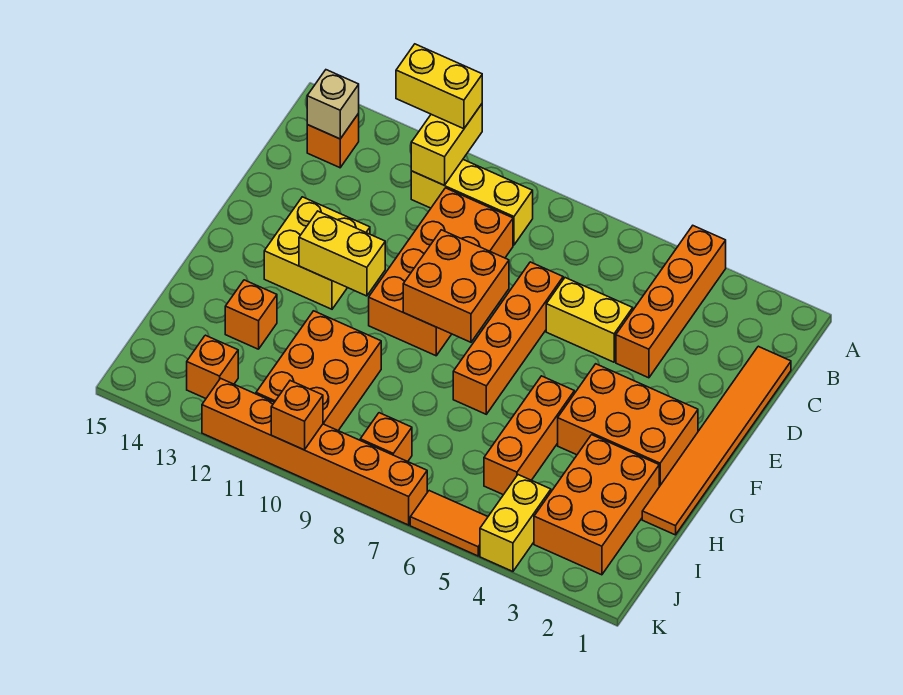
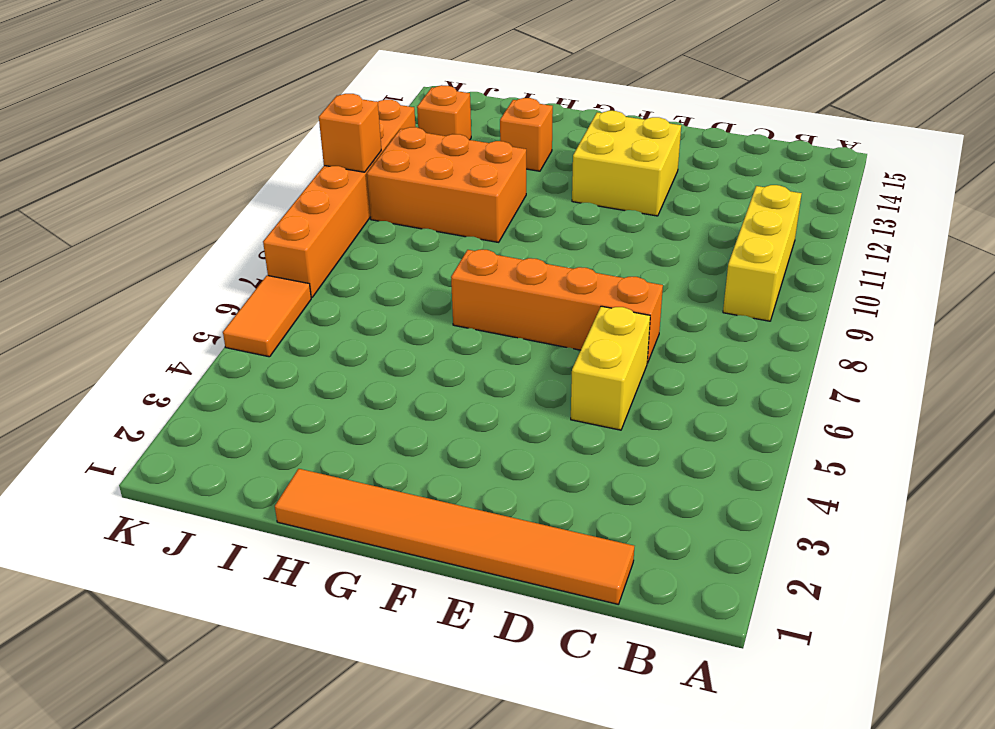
none -> orange 1x4 brick [616,226,726,378]
none -> orange 1x1 brick [307,114,359,168]
none -> orange 2x4 brick [369,188,513,356]

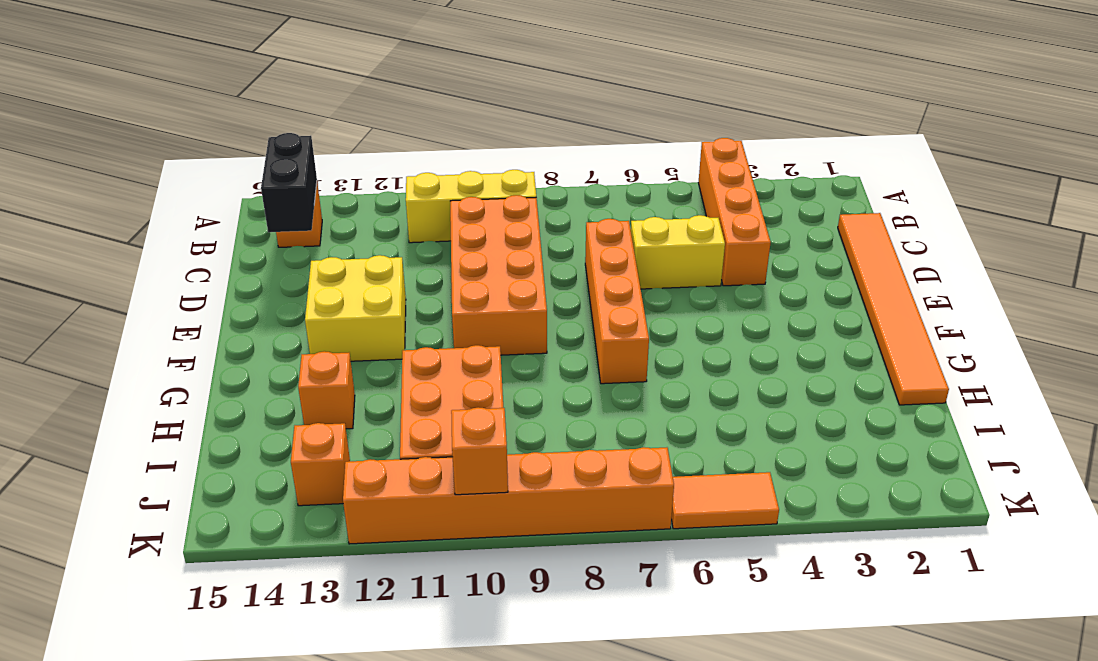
black 1x2 brick [261,133,317,232] -> tan 1x1 brick [307,70,359,139]
none -> orange 2x3 brick [558,364,698,487]
none -> orange 1x3 brick [484,376,574,495]
none -> orange 2x3 brick [534,435,659,575]

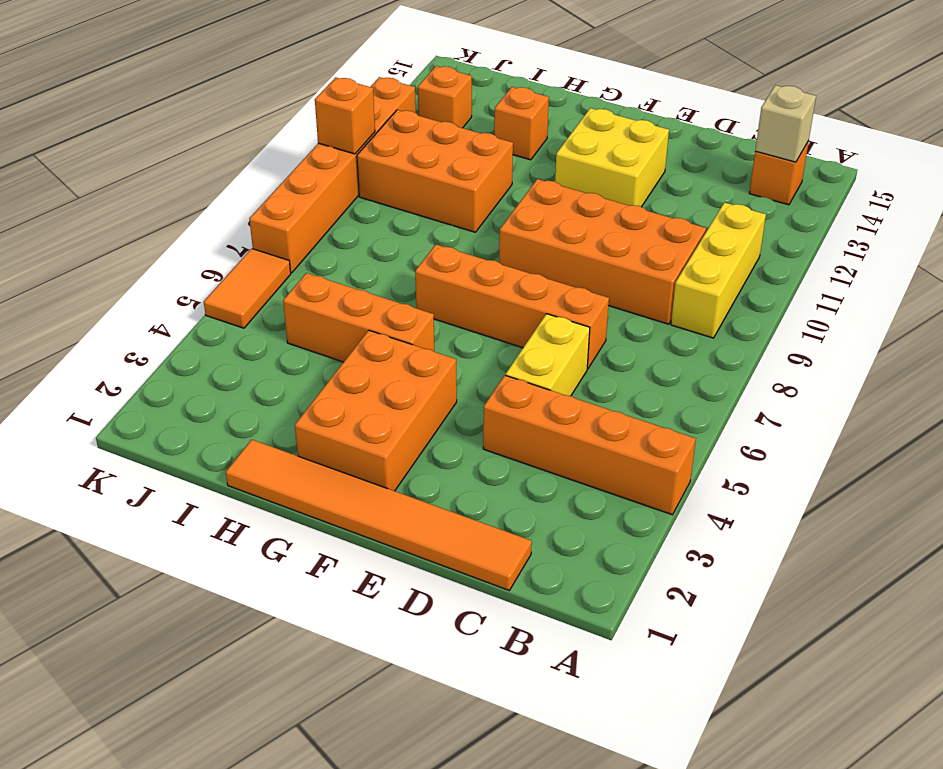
none -> orange 2x3 brick [534,435,659,575]
none -> yellow 1x2 brick [480,475,551,571]
none -> orange 1x1 brick [360,413,412,462]

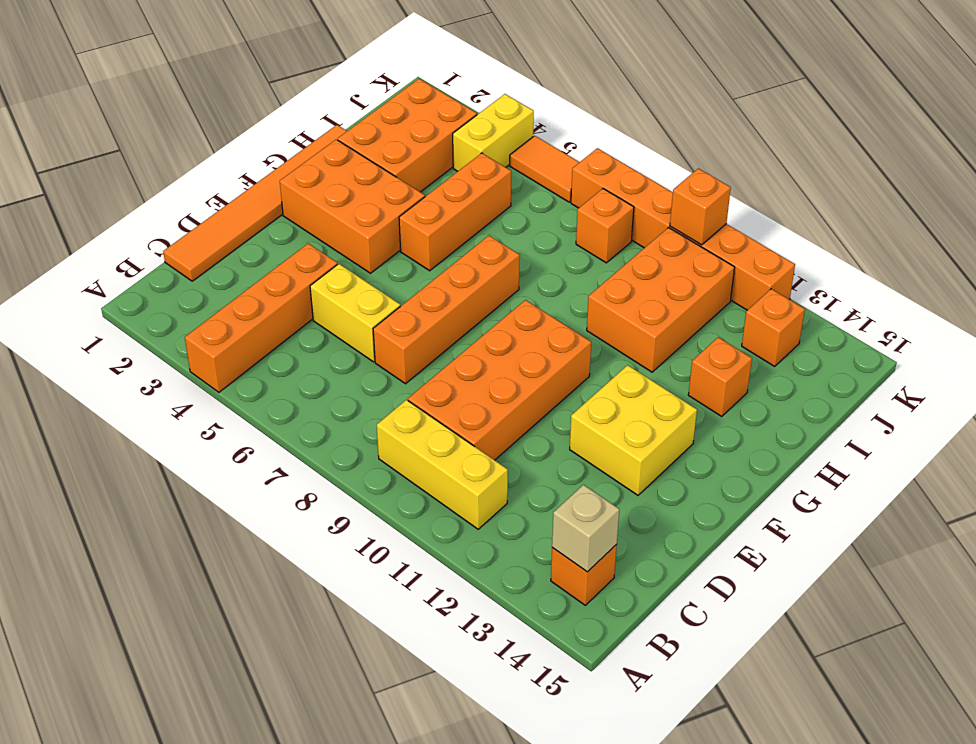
none -> yellow 1x2 brick [411,104,482,185]
none -> orange 2x2 brick [403,230,509,342]
none -> yellow 1x2 brick [299,211,385,296]

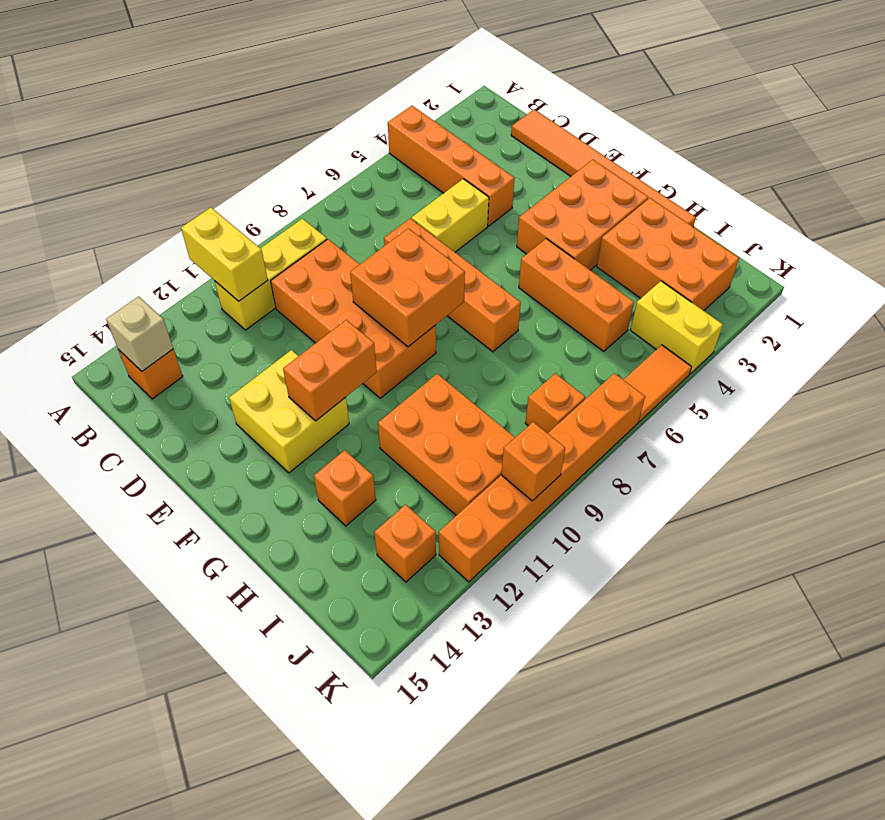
orange 1x2 brick [283,320,377,421] -> yellow 1x2 brick [299,211,385,296]
none -> yellow 1x2 brick [396,44,482,129]

